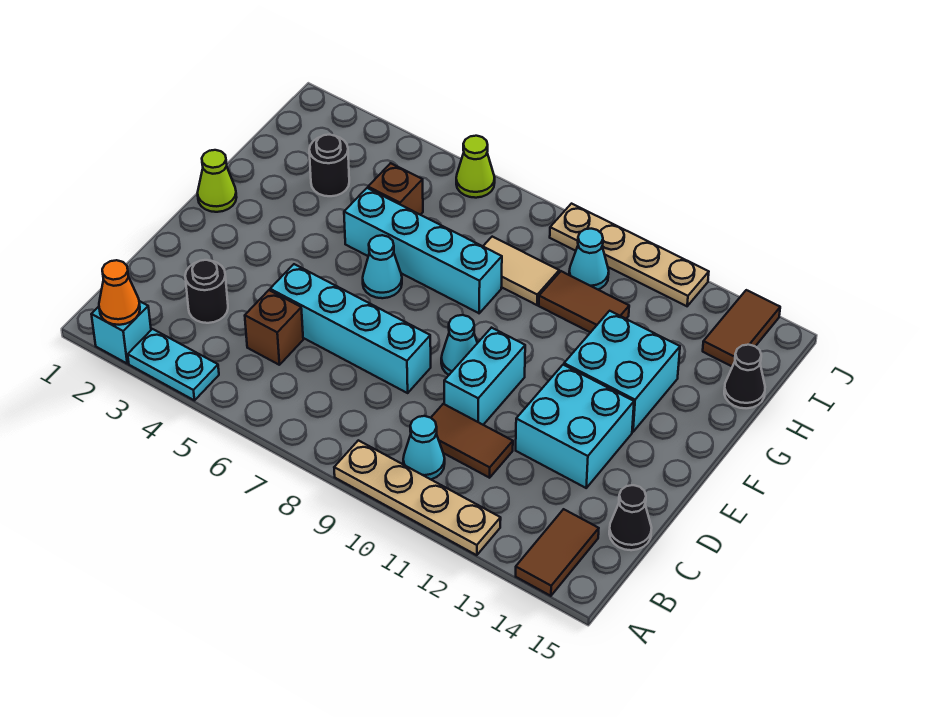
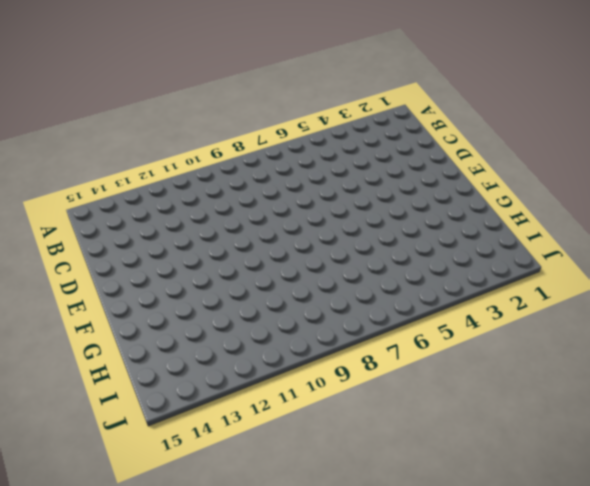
none -> cyan 1x1 brick [91,301,151,363]
none -> cyan 1x2 plate [128,329,219,400]
none -> tan 1x4 plate [334,440,501,555]

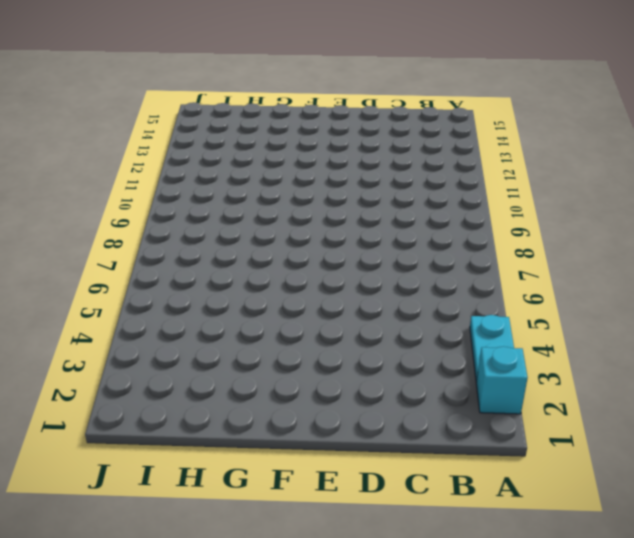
none -> tan 1x4 plate [334,440,501,555]
none -> brown 1x2 tile [516,509,599,596]
none -> cyan 1x1 cone [403,416,445,479]

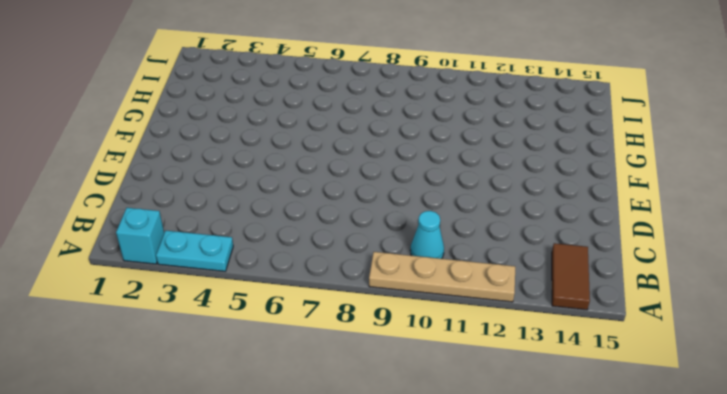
none -> black 1x1 round brick [185,260,228,323]
none -> brown 1x1 brick [245,290,303,365]
none -> brown 1x2 tile [431,404,513,478]

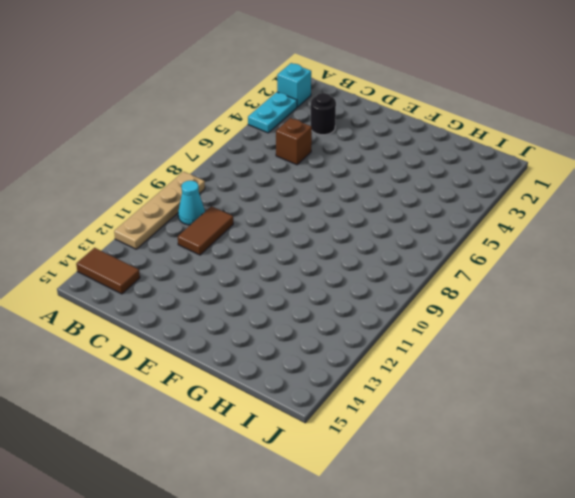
none -> black 1x1 cone [609,485,652,550]
none -> cyan 1x4 brick [270,264,431,393]
none -> cyan 1x2 brick [444,328,525,425]

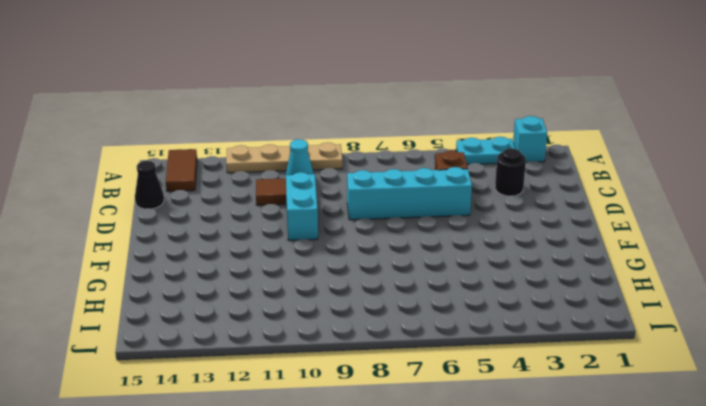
none -> cyan 2x2 brick [516,365,634,488]
none -> cyan 1x1 cone [441,315,477,375]
none -> lime 1x1 cone [198,150,237,212]

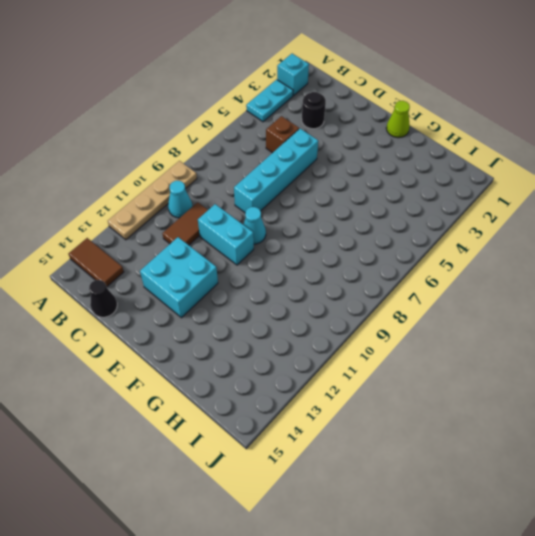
none -> cyan 1x1 cone [363,235,402,298]
none -> cyan 2x2 brick [564,311,680,432]
none -> cyan 1x4 brick [344,188,502,313]

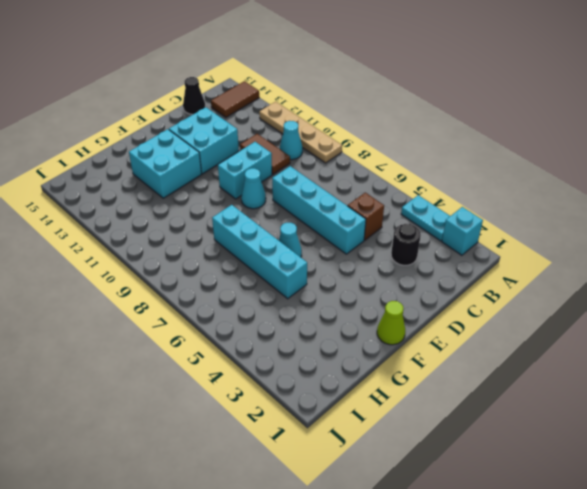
none -> black 1x1 round brick [309,135,349,196]
none -> brown 1x1 brick [368,163,423,215]
none -> tan 1x2 tile [483,237,559,305]

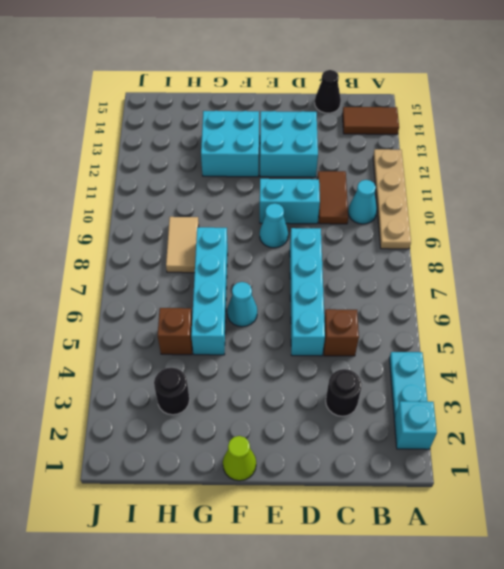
none -> brown 1x2 tile [539,271,629,333]
none -> black 1x1 cone [724,345,765,408]
none -> cyan 1x1 cone [569,229,609,289]

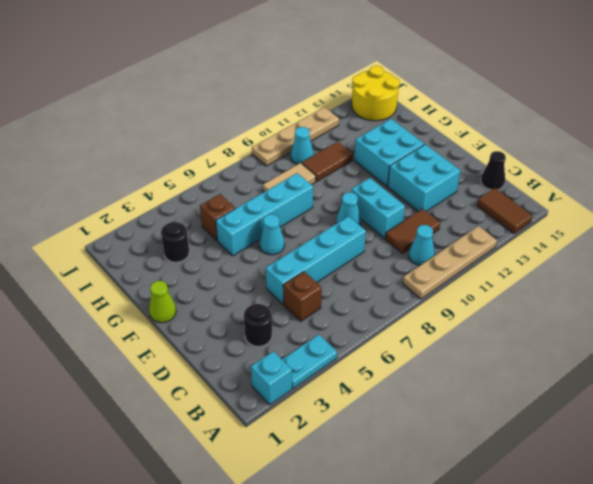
yellow 2x2 round brick [352,66,400,121] -> brown 1x2 tile [703,290,780,367]
none -> black 1x1 cone [724,345,765,408]
none -> lime 1x1 cone [456,136,495,198]
none -> orange 1x1 cone [99,260,140,325]

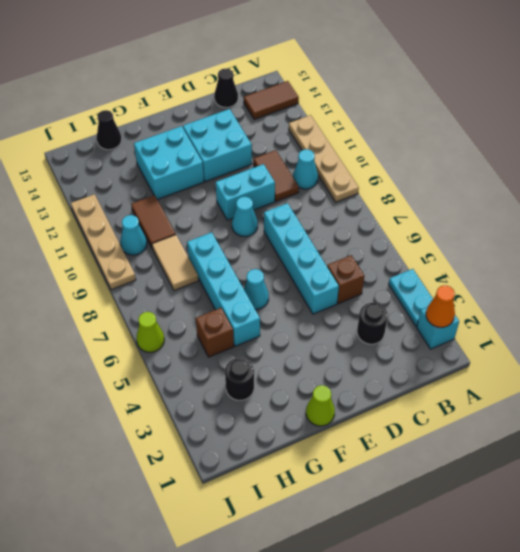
none -> brown 1x2 tile [703,290,780,367]

